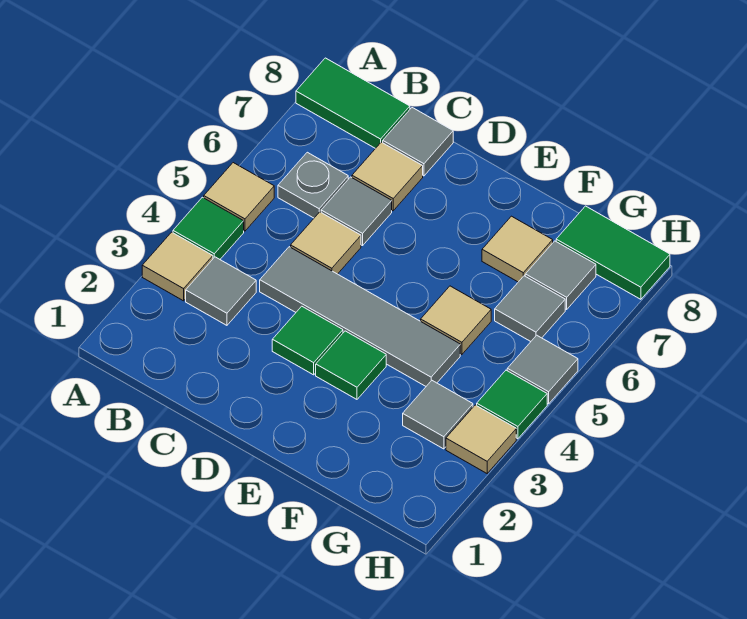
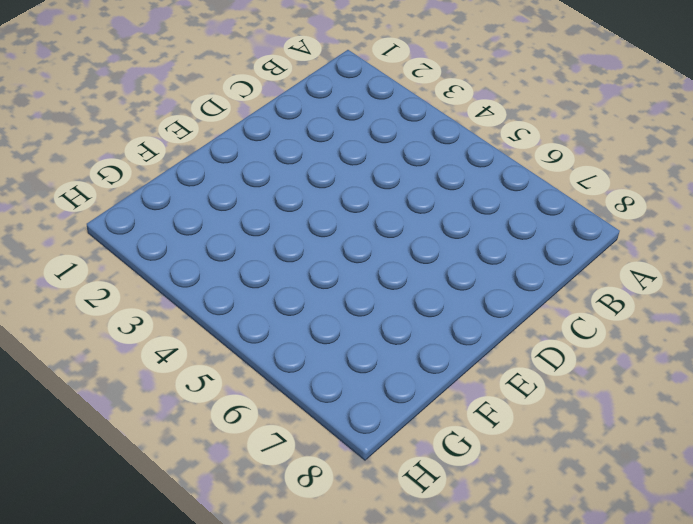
none -> tan 1x1 tile [142,232,213,301]
none -> green 1x1 tile [173,197,244,259]
none -> tan 1x1 tile [204,163,274,231]

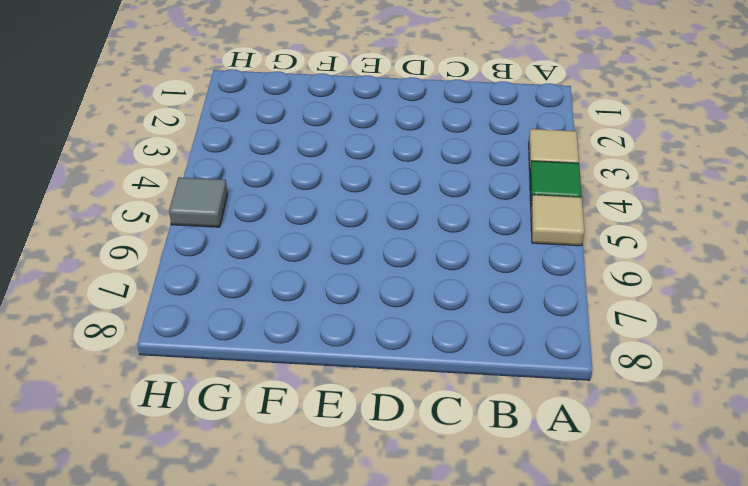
none -> green 1x2 tile [296,58,410,149]
none -> grey 1x1 tile [186,257,256,325]
none -> grey 1x1 plate [278,152,348,218]

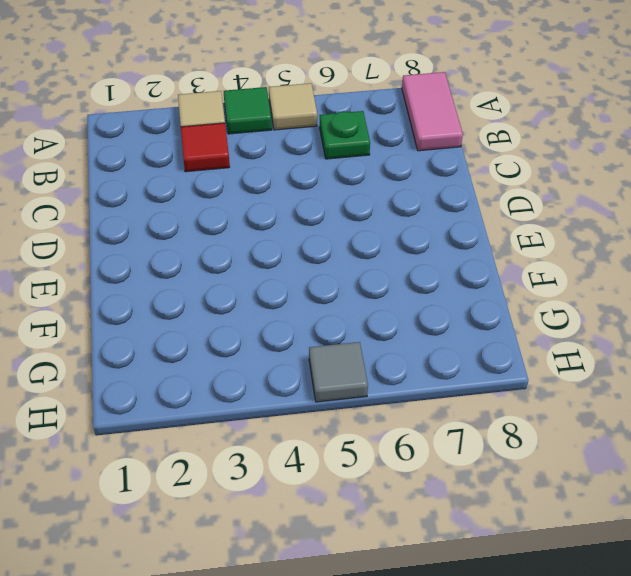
pink 1x2 tile [402,72,463,151] -> green 1x2 tile [296,58,410,149]
red 1x1 tile [181,123,230,172] -> grey 1x1 tile [186,257,256,325]
green 1x1 plate [320,111,370,159] -> grey 1x1 plate [278,152,348,218]
none -> grey 1x4 tile [260,247,460,386]
none -> tan 1x1 tile [291,212,361,274]
none -> grey 1x1 tile [321,177,392,246]

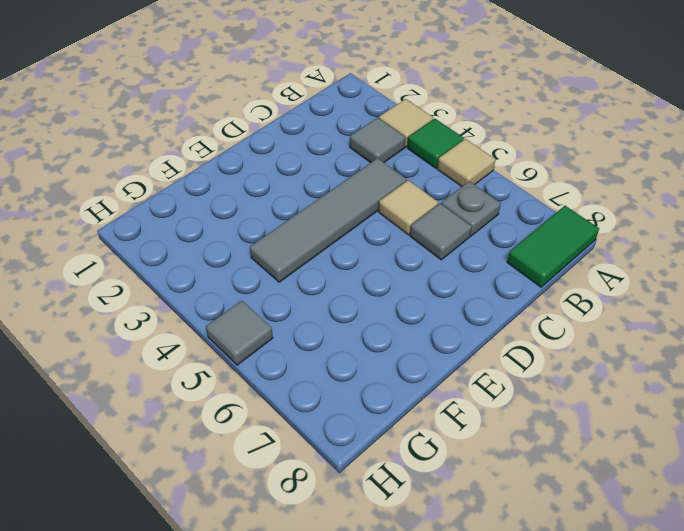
none -> tan 1x1 tile [352,142,423,211]
none -> grey 1x1 tile [383,108,453,176]
none -> green 1x1 tile [272,306,343,375]

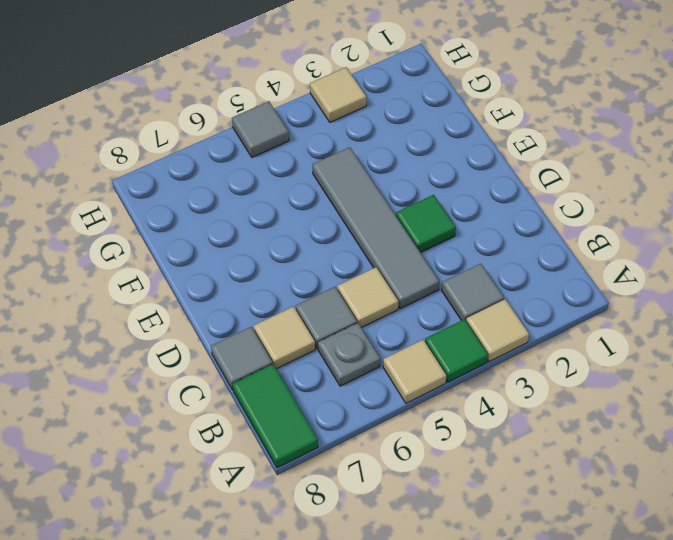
none -> green 1x1 tile [316,331,386,399]
none -> tan 1x1 tile [421,286,491,355]
none -> tan 1x1 tile [482,216,553,282]

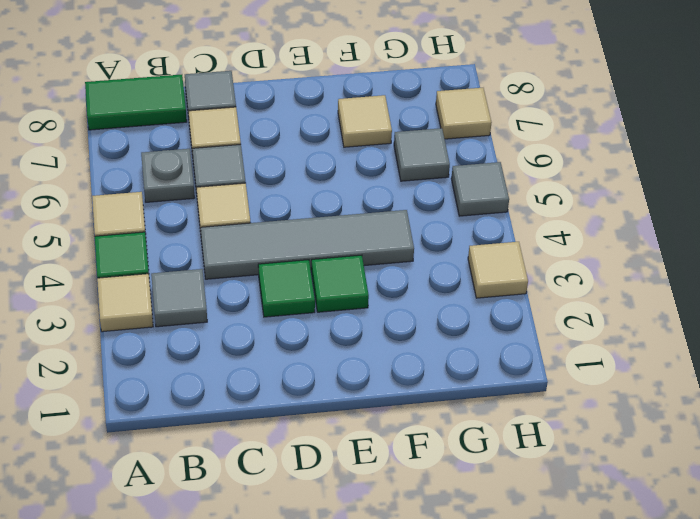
tan 1x1 tile [436,88,492,139] -> tan 1x1 tile moved to [421,286,491,355]
none -> grey 1x1 tile [403,381,473,449]
none -> grey 1x1 tile [525,241,596,309]
none -> green 1x2 tile [556,206,670,299]

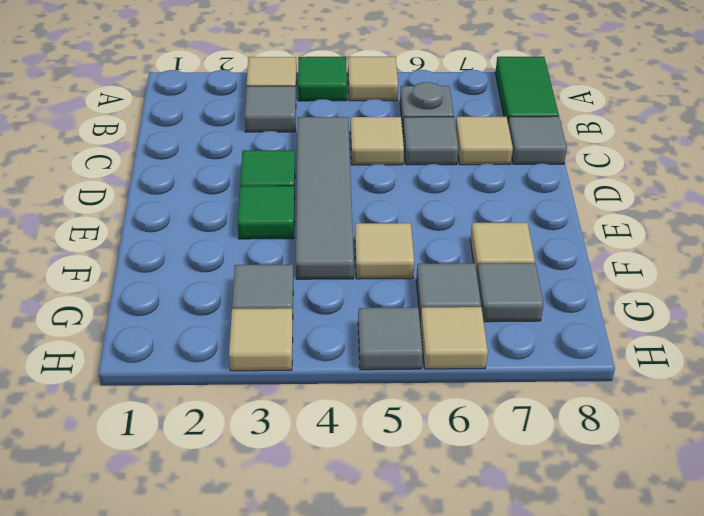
tan 1x1 tile [420,307,488,369] -> none
none -> green 1x2 tile [556,206,670,299]
none -> green 1x1 tile [477,370,547,439]

